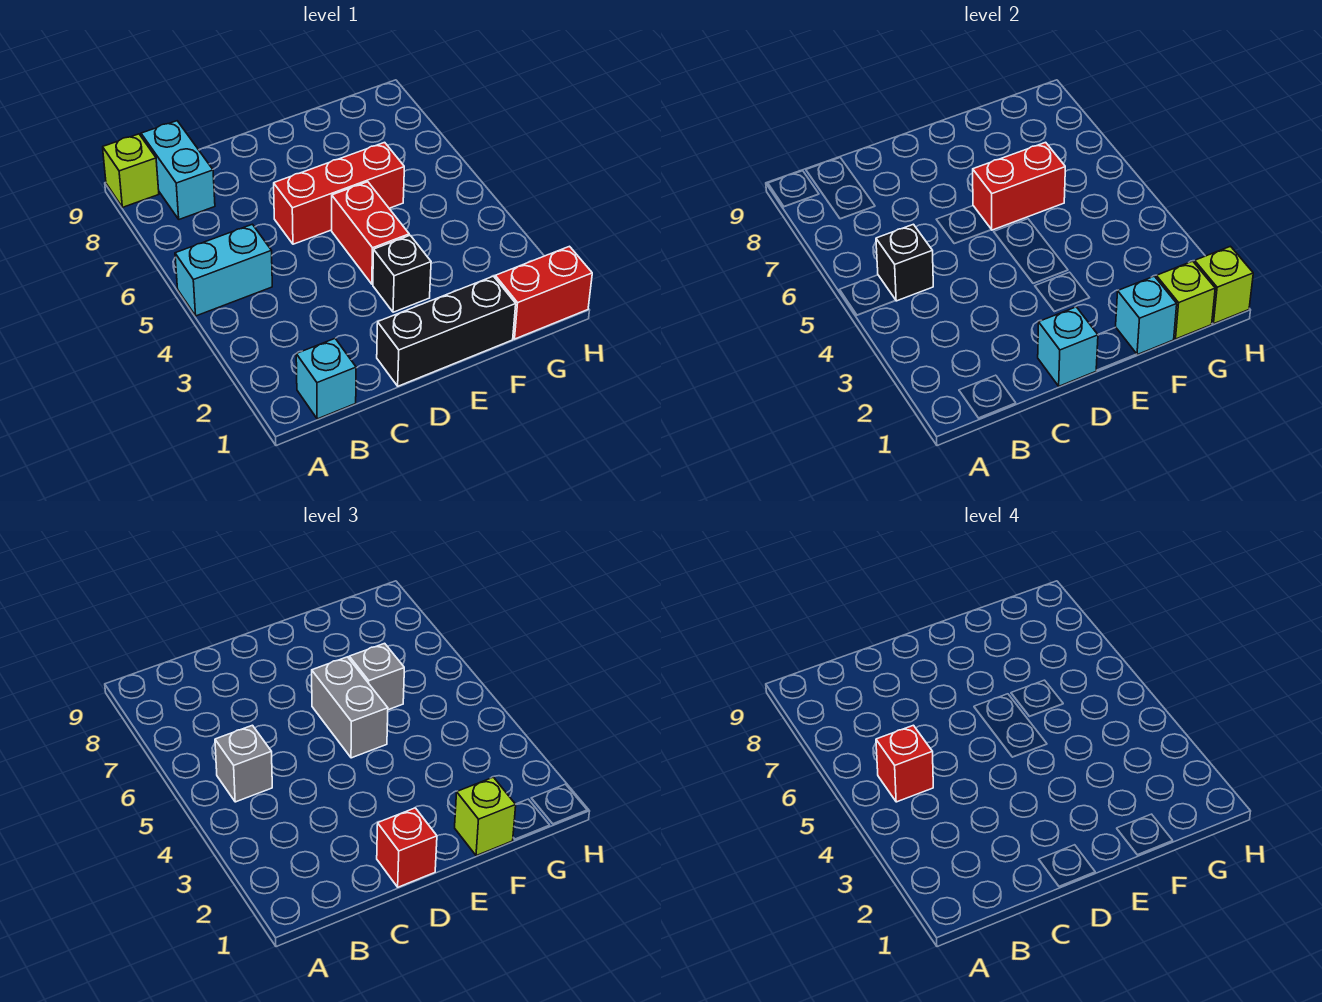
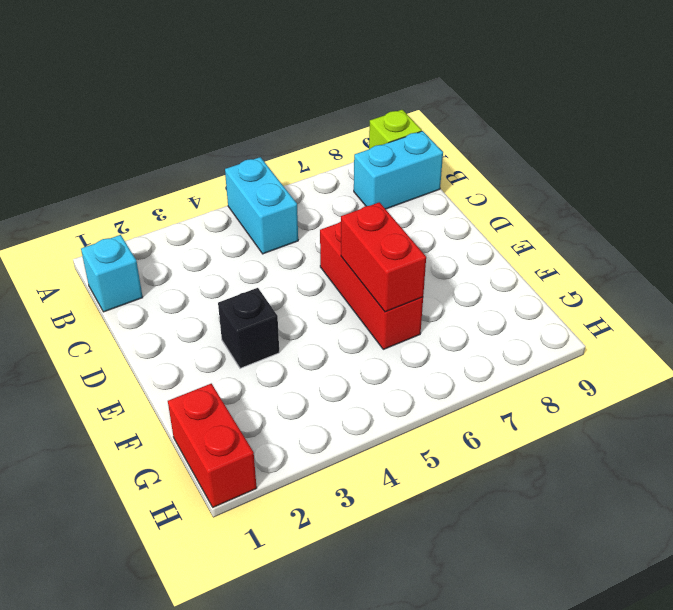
none -> black 1x3 brick [377,276,516,386]
none -> red 1x2 brick [332,182,409,284]
none -> black 1x1 brick [876,224,933,301]

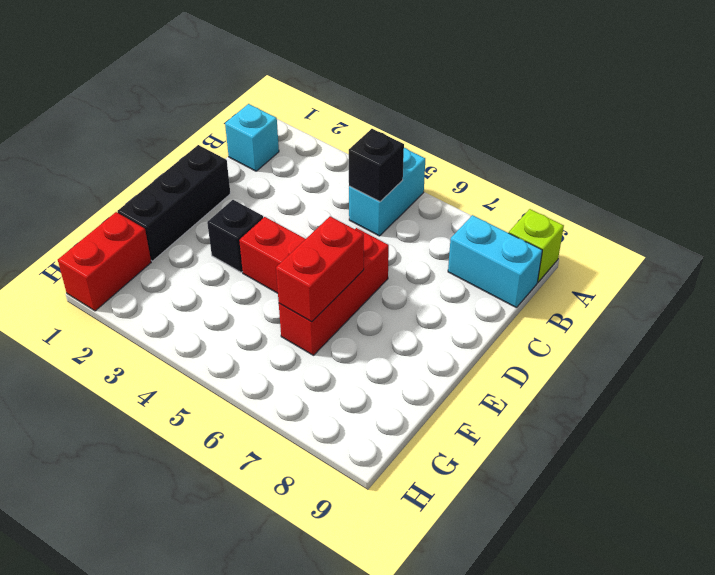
none -> cyan 1x1 brick [1038,307,1098,386]
none -> cyan 1x1 brick [1116,276,1177,355]
none -> lime 1x1 brick [1156,261,1215,339]

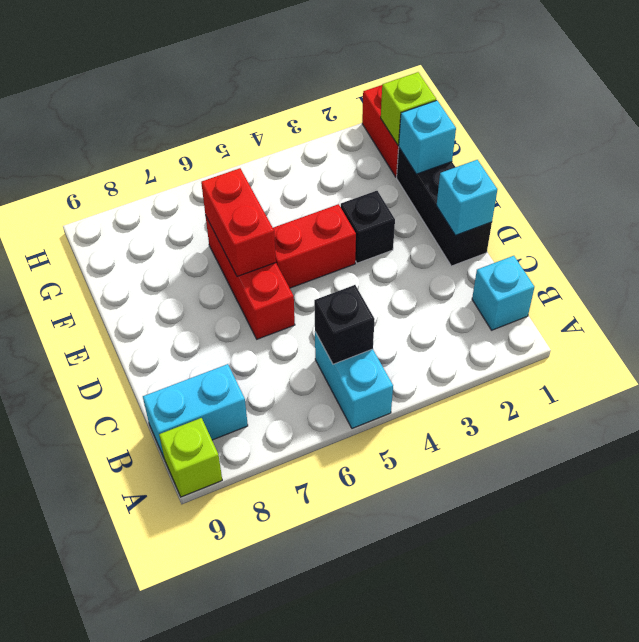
none -> lime 1x1 brick [1194,246,1253,324]
none -> grey 1x1 brick [215,725,272,802]
none -> red 1x1 brick [377,808,437,887]

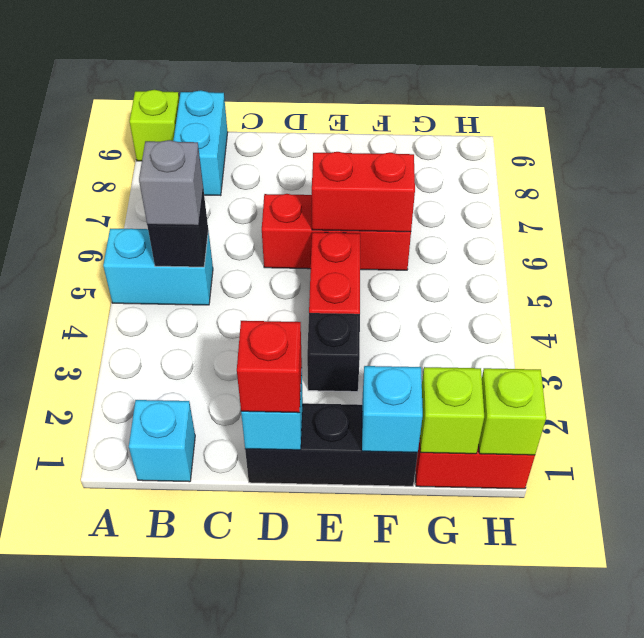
none -> grey 1x2 brick [312,657,388,758]
none -> lime 1x1 brick [455,777,516,856]
none -> grey 1x1 brick [349,643,404,710]

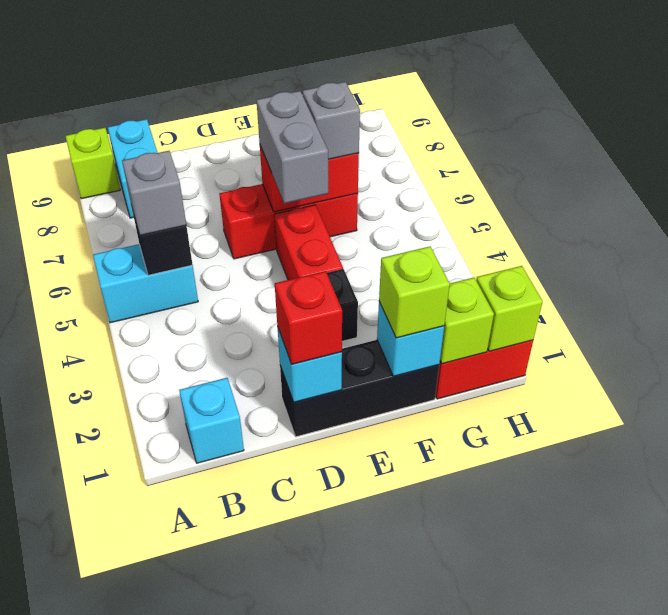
none -> red 1x1 brick [876,725,933,802]

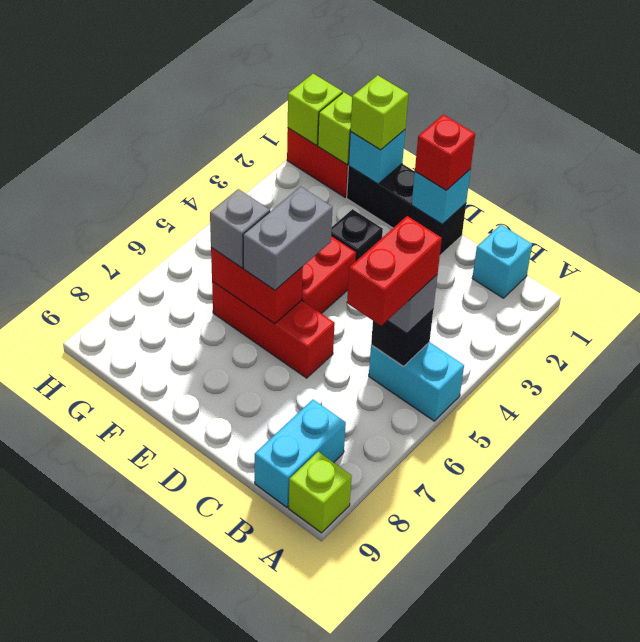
red 1x2 brick [347,216,442,326] -> red 1x1 brick [876,725,933,802]

